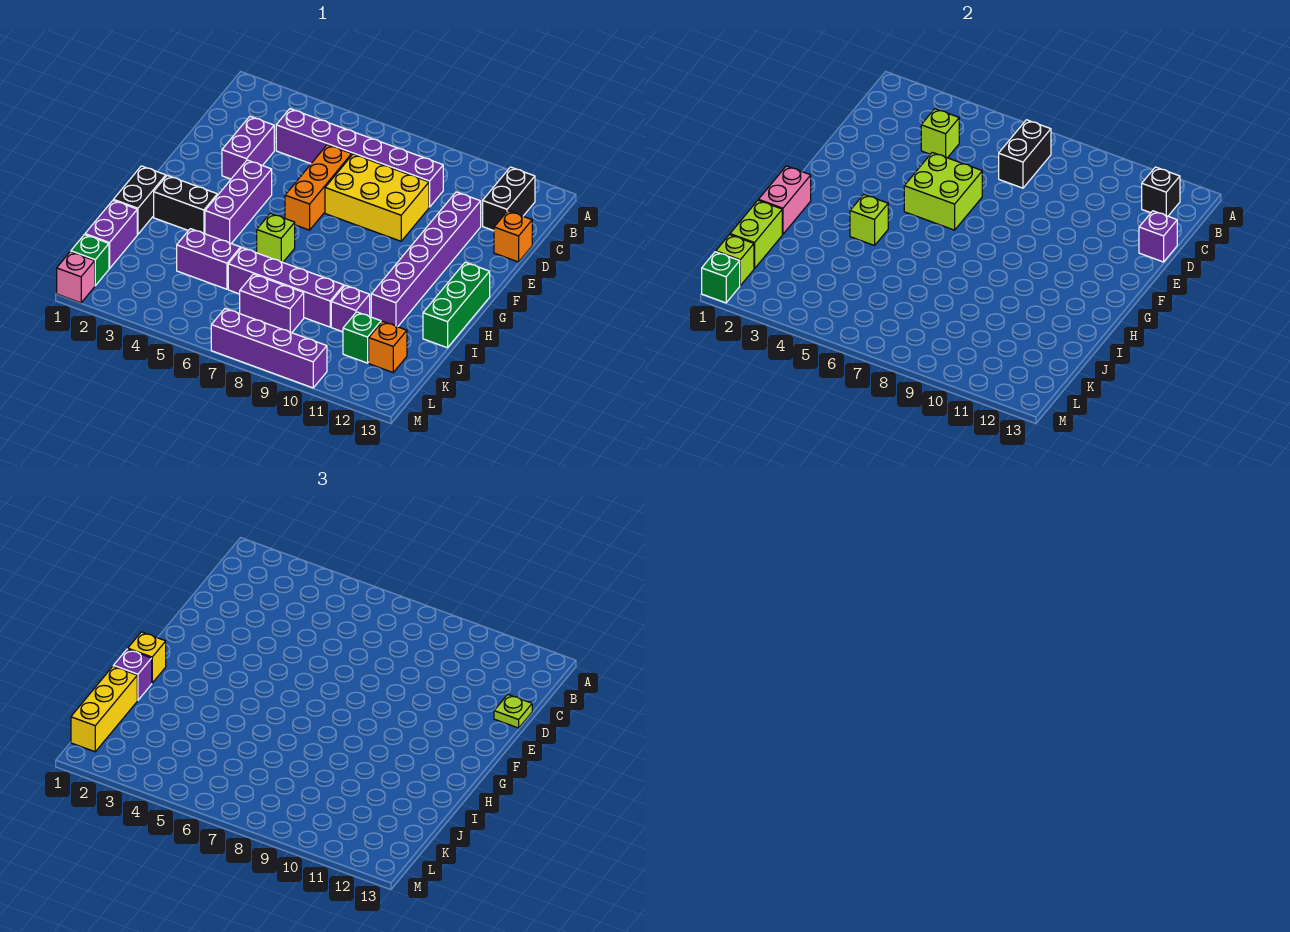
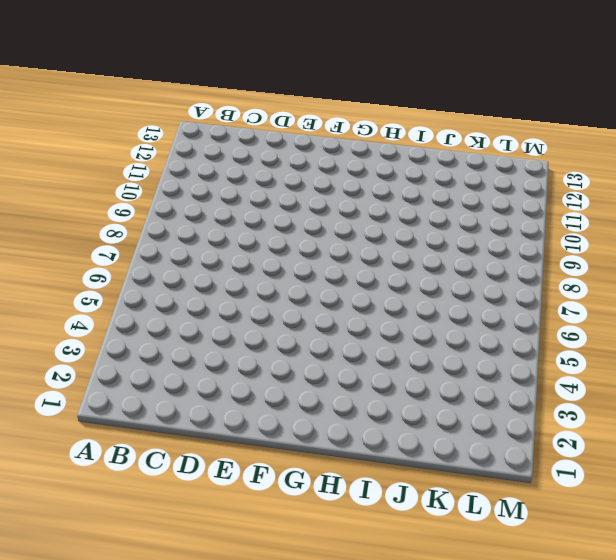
none -> black 1x2 brick [483,167,535,231]
none -> purple 1x6 brick [276,109,443,207]
none -> purple 1x2 brick [222,117,274,179]
none -> orange 1x3 brick [285,145,352,230]

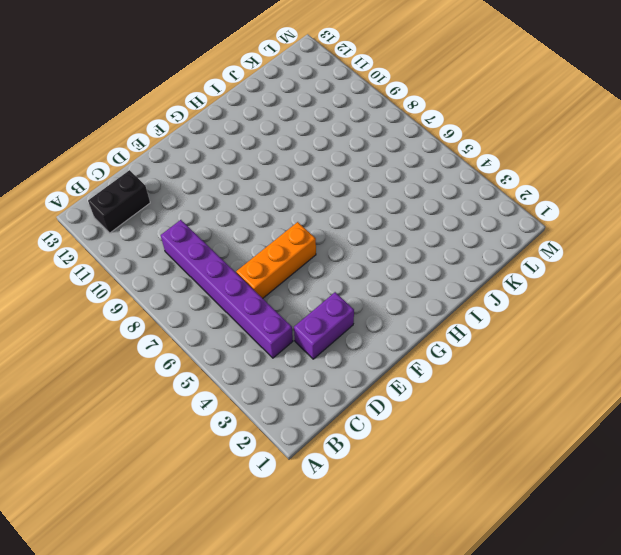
none -> yellow 2x3 brick [325,154,429,241]
none -> purple 1x6 brick [371,192,481,327]
none -> orange 1x1 brick [494,211,532,262]
none -> purple 1x3 brick [205,160,272,243]

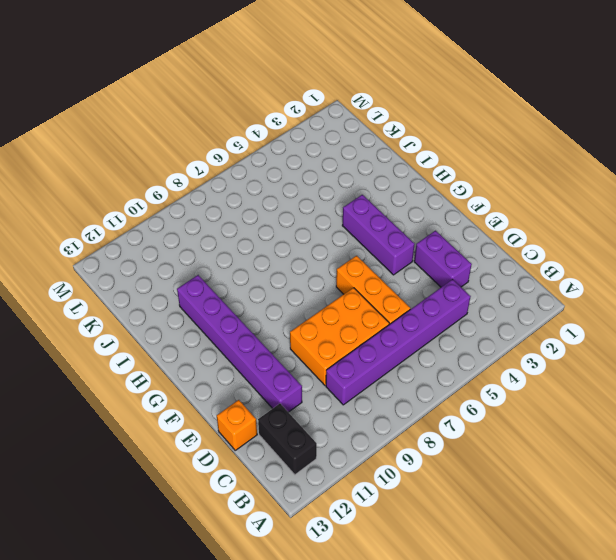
orange 2x3 brick [290,288,389,385] -> yellow 2x3 brick [325,154,429,241]
none -> green 1x3 brick [423,262,490,348]
none -> black 1x2 brick [113,166,166,234]
none -> black 1x2 brick [154,176,217,234]
none -> lime 1x1 brick [257,213,295,262]

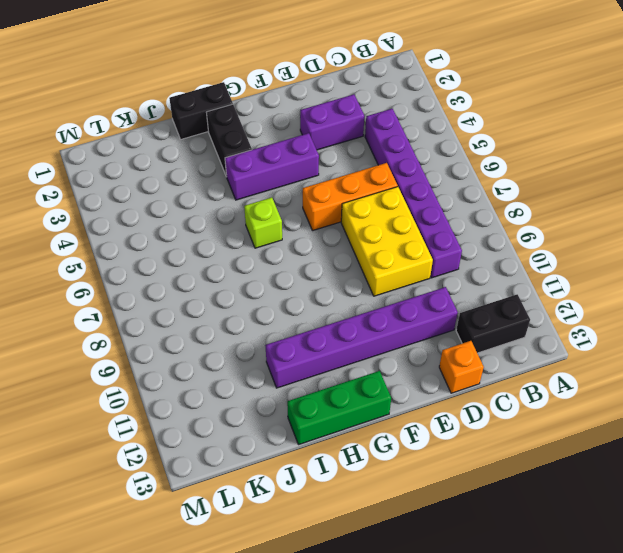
none -> purple 1x2 brick [85,200,137,269]
none -> purple 1x2 brick [177,229,241,289]
none -> purple 1x4 brick [228,248,344,327]
none -> purple 1x1 brick [331,285,370,332]

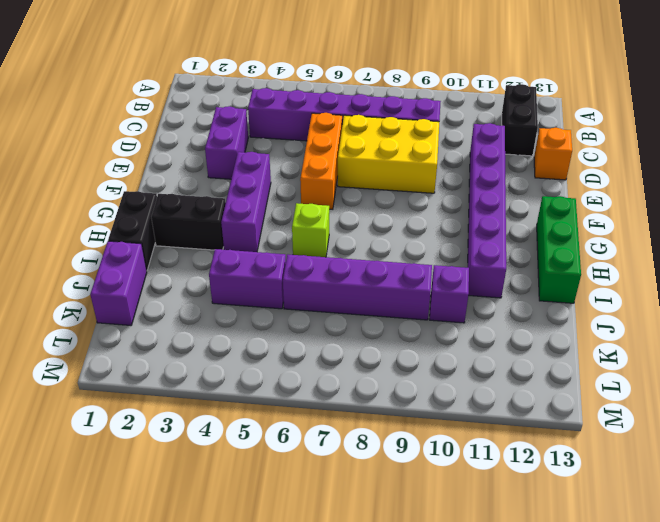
none -> purple 1x2 brick [240,274,304,333]
none -> green 1x1 brick [343,312,381,363]
none -> orange 1x1 brick [369,321,407,372]
none -> green 1x1 brick [71,235,109,286]

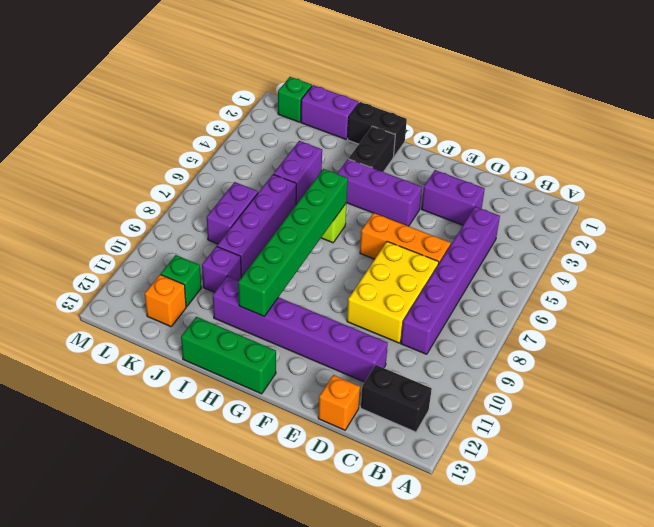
green 1x6 brick [238,169,348,316] -> none
none -> pink 1x1 brick [57,252,95,303]
none -> purple 1x4 brick [211,309,327,388]
none -> black 1x2 brick [999,120,1051,188]
none -> black 1x1 brick [1142,167,1180,216]

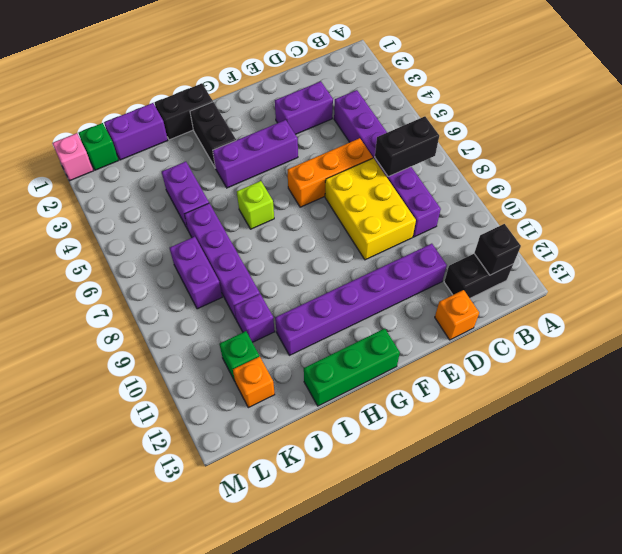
none -> purple 1x4 brick [211,309,327,388]
none -> lime 1x1 brick [921,109,959,158]
none -> purple 1x1 brick [1139,211,1177,262]
none -> lime 2x2 brick [904,152,982,230]

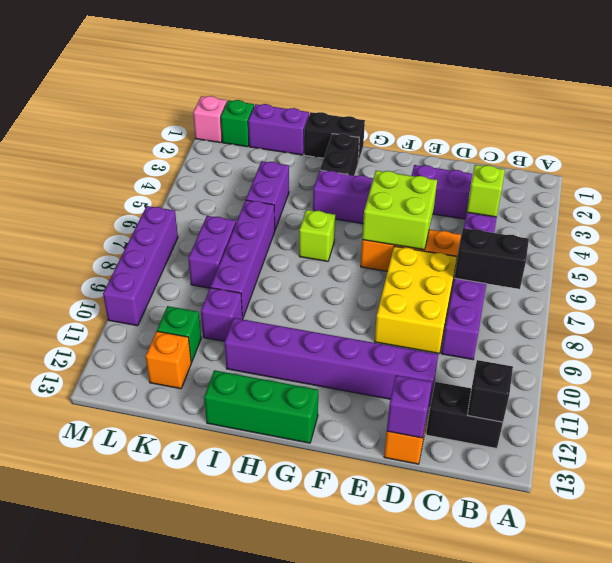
none -> pink 1x2 brick [758,166,811,234]
none -> lime 1x1 brick [850,194,888,246]
none -> lime 1x2 brick [730,200,782,269]
none -> lime 1x1 brick [716,235,754,286]

